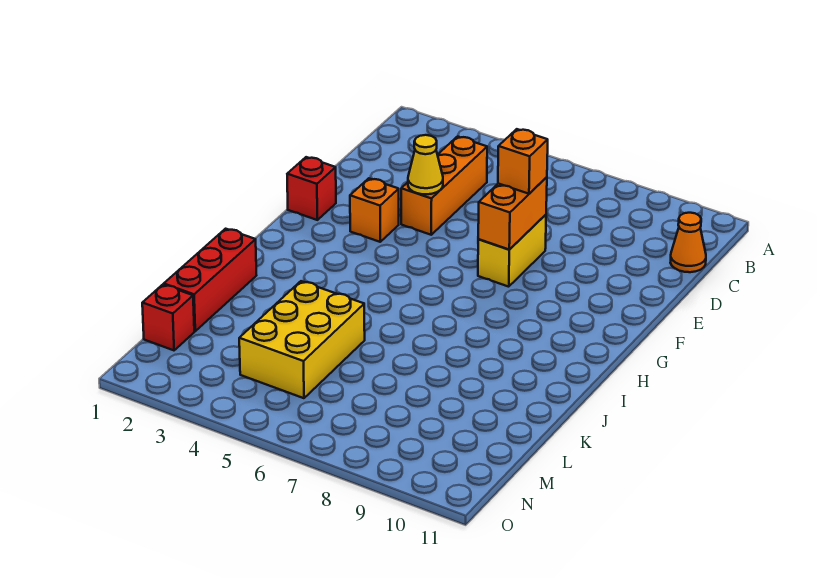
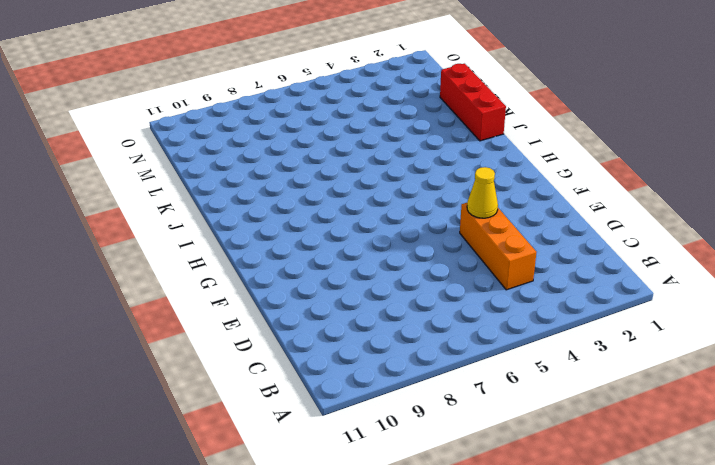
none -> orange 1x1 cone [670,213,706,272]
none -> yellow 1x2 brick [478,215,546,287]

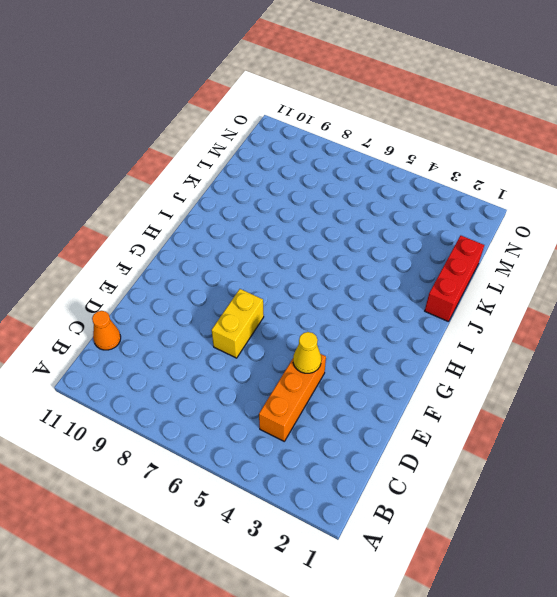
none -> red 1x1 brick [287,157,336,220]
none -> orange 1x1 brick [350,178,399,242]

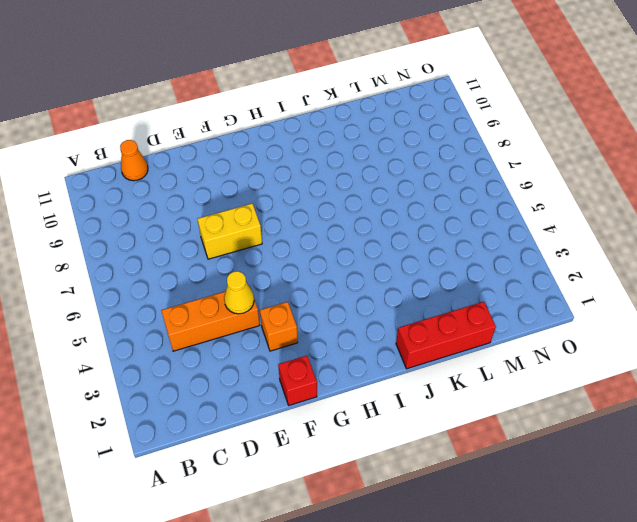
none -> yellow 2x3 brick [239,281,365,398]
none -> red 1x1 brick [142,285,194,350]

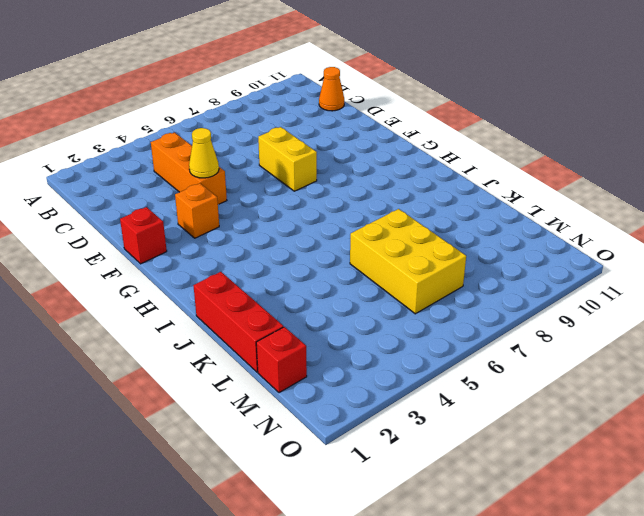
yellow 2x3 brick [350,209,466,314] -> yellow 2x3 brick moved to [239,281,365,398]
none -> orange 1x2 brick [478,177,547,250]
none -> orange 1x1 brick [498,129,548,194]

